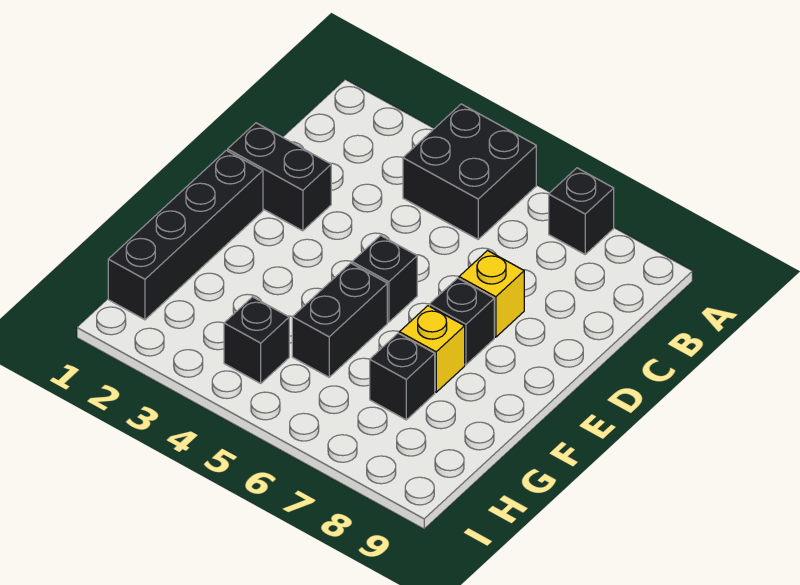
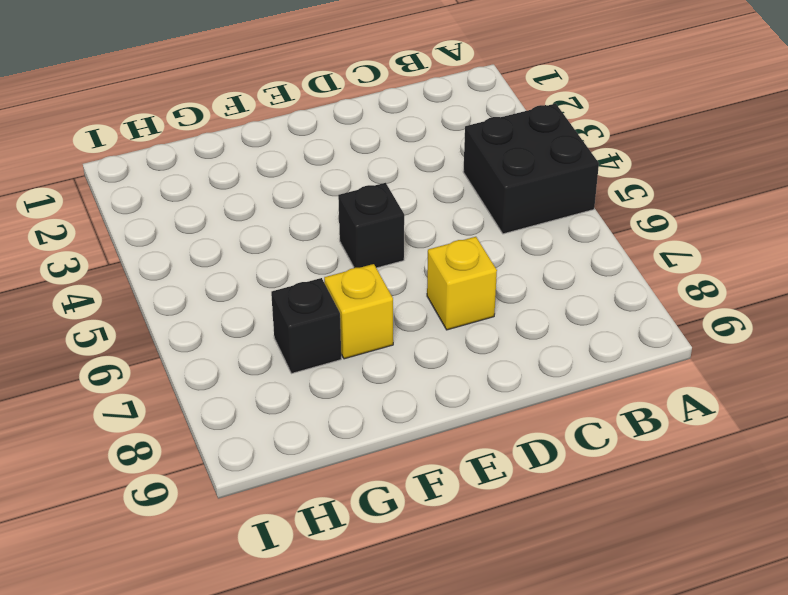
none -> black 1x1 brick [549,168,614,254]
none -> black 1x2 brick [228,123,331,231]

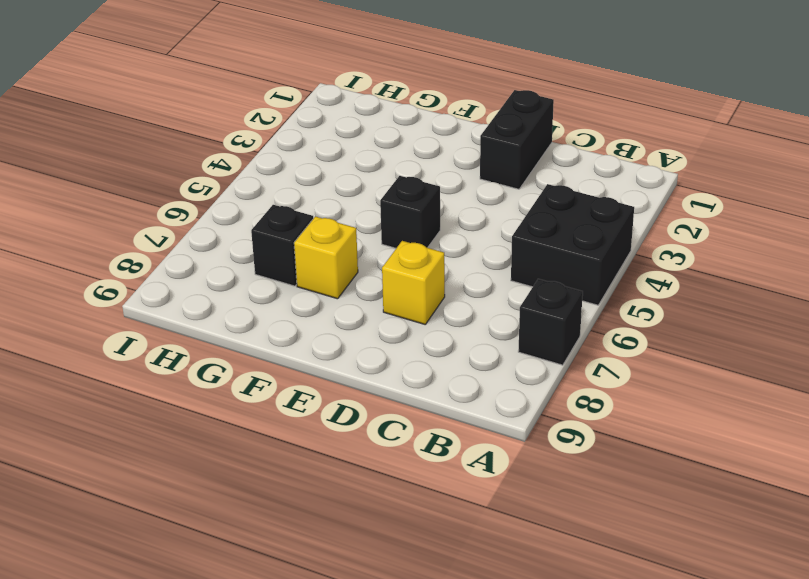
none -> black 1x4 brick [108,150,263,320]
none -> black 1x1 brick [429,278,494,365]

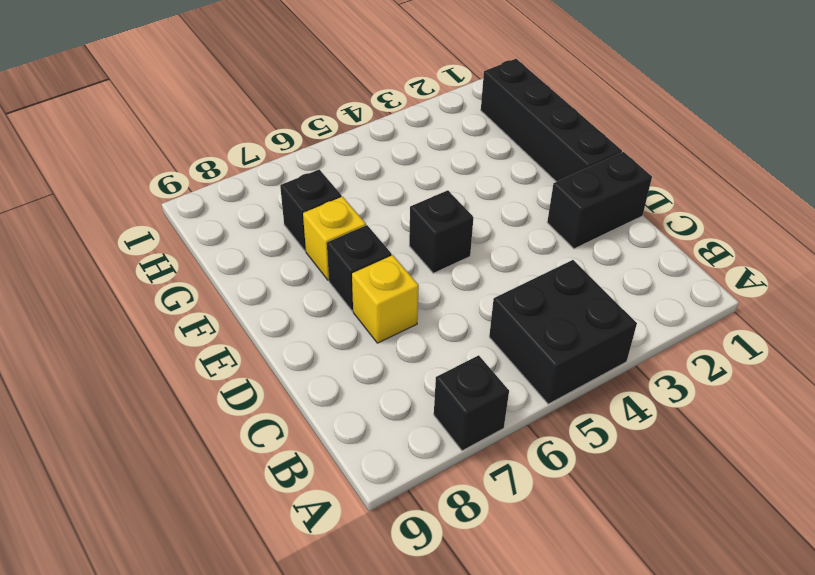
none -> black 1x2 brick [292,263,387,377]
none -> black 1x1 brick [224,297,289,383]

